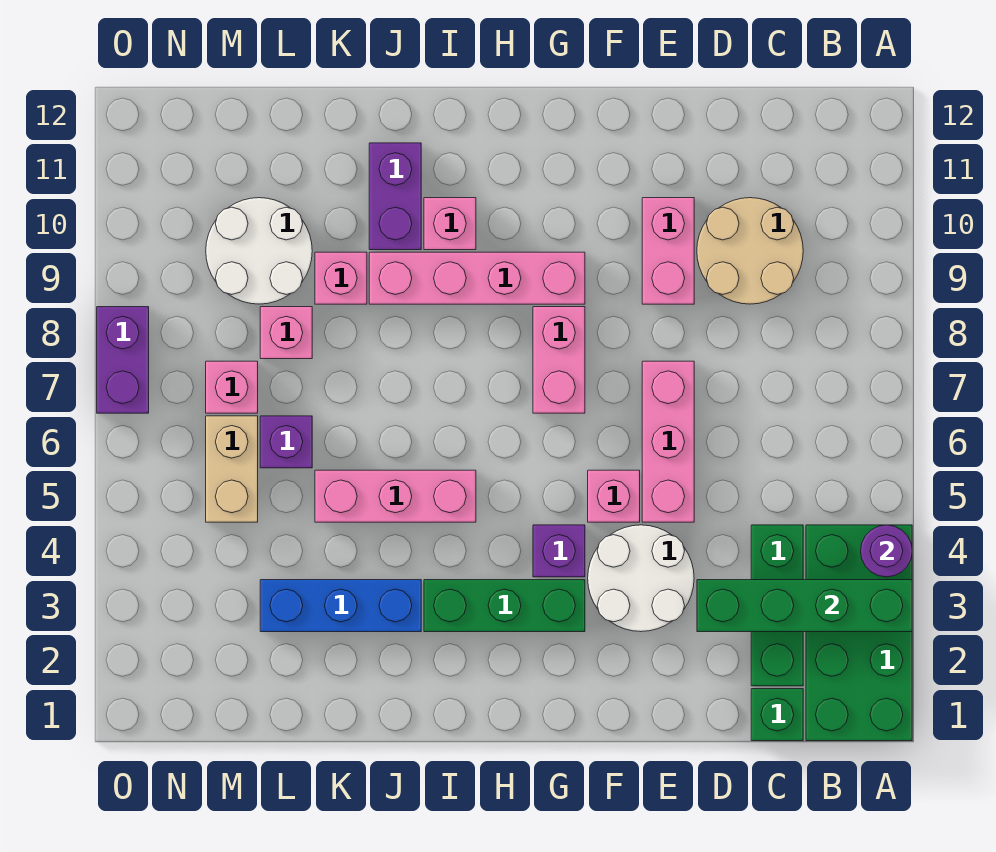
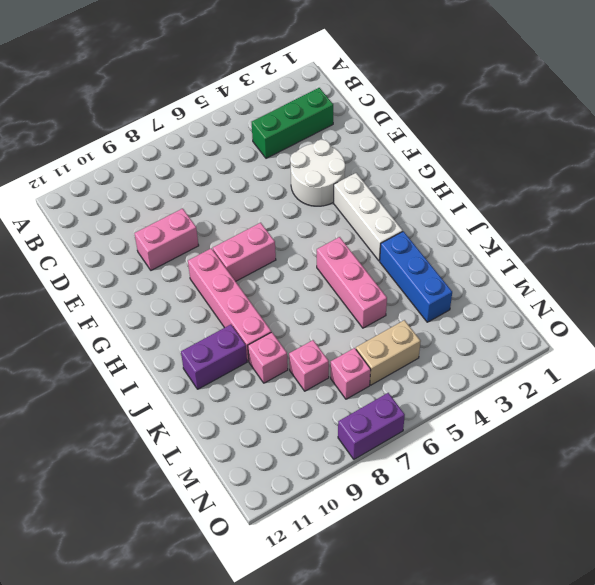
white 1x3 brick [334,173,403,261] -> green 1x3 brick [424,580,585,632]
none -> green 2x4 brick [806,525,912,741]
none -> green 1x1 brick [751,689,803,741]
none -> tan 2x2 round brick [697,198,803,304]

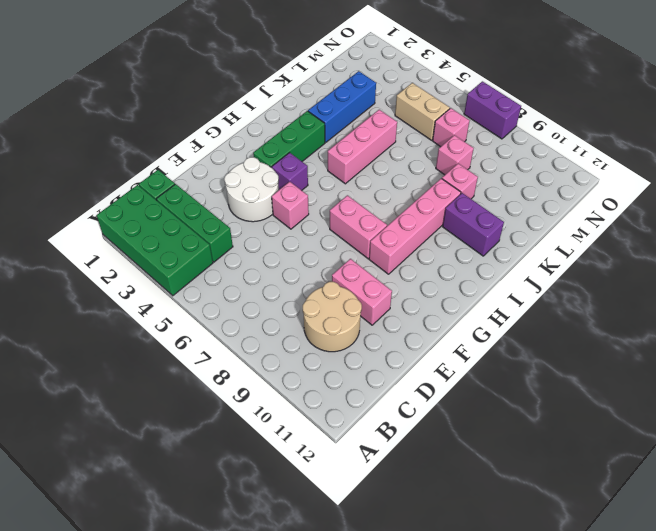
none -> pink 1x3 brick [642,361,694,522]
none -> pink 1x1 brick [424,198,476,250]
none -> purple 1x1 brick [260,416,312,468]

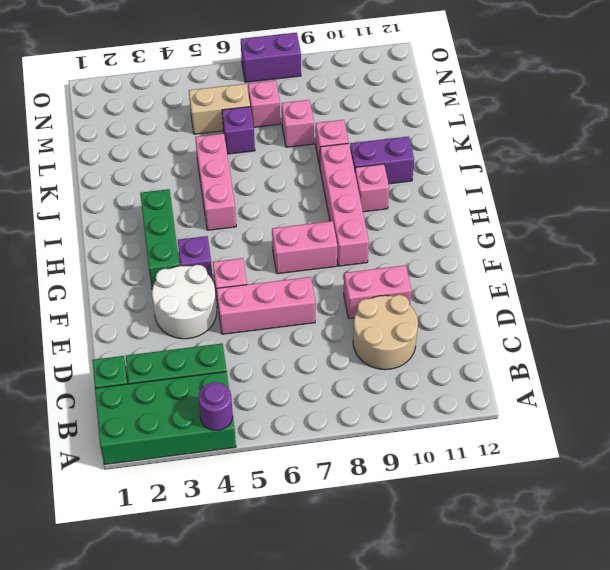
none -> blue 1x3 brick [260,580,421,632]
none -> white 2x2 round brick [206,198,312,304]
none -> green 1x4 brick [697,580,912,632]

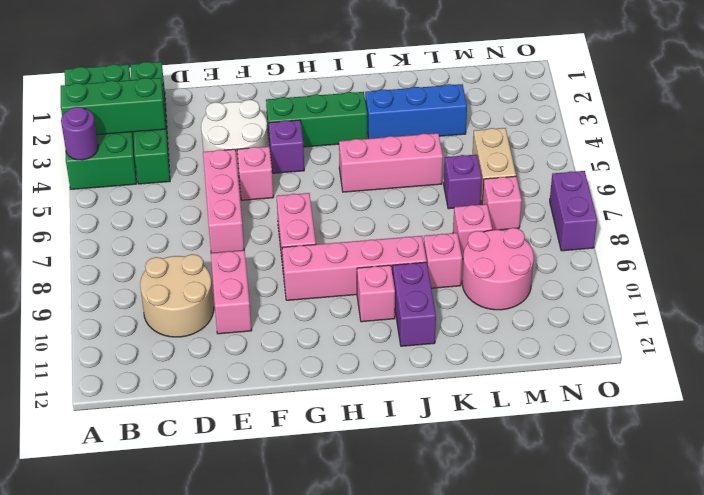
green 1x3 brick [61,78,166,135] -> green 1x4 brick [697,580,912,632]
pink 2x2 round brick [462,228,534,310] -> white 2x2 round brick [206,198,312,304]

